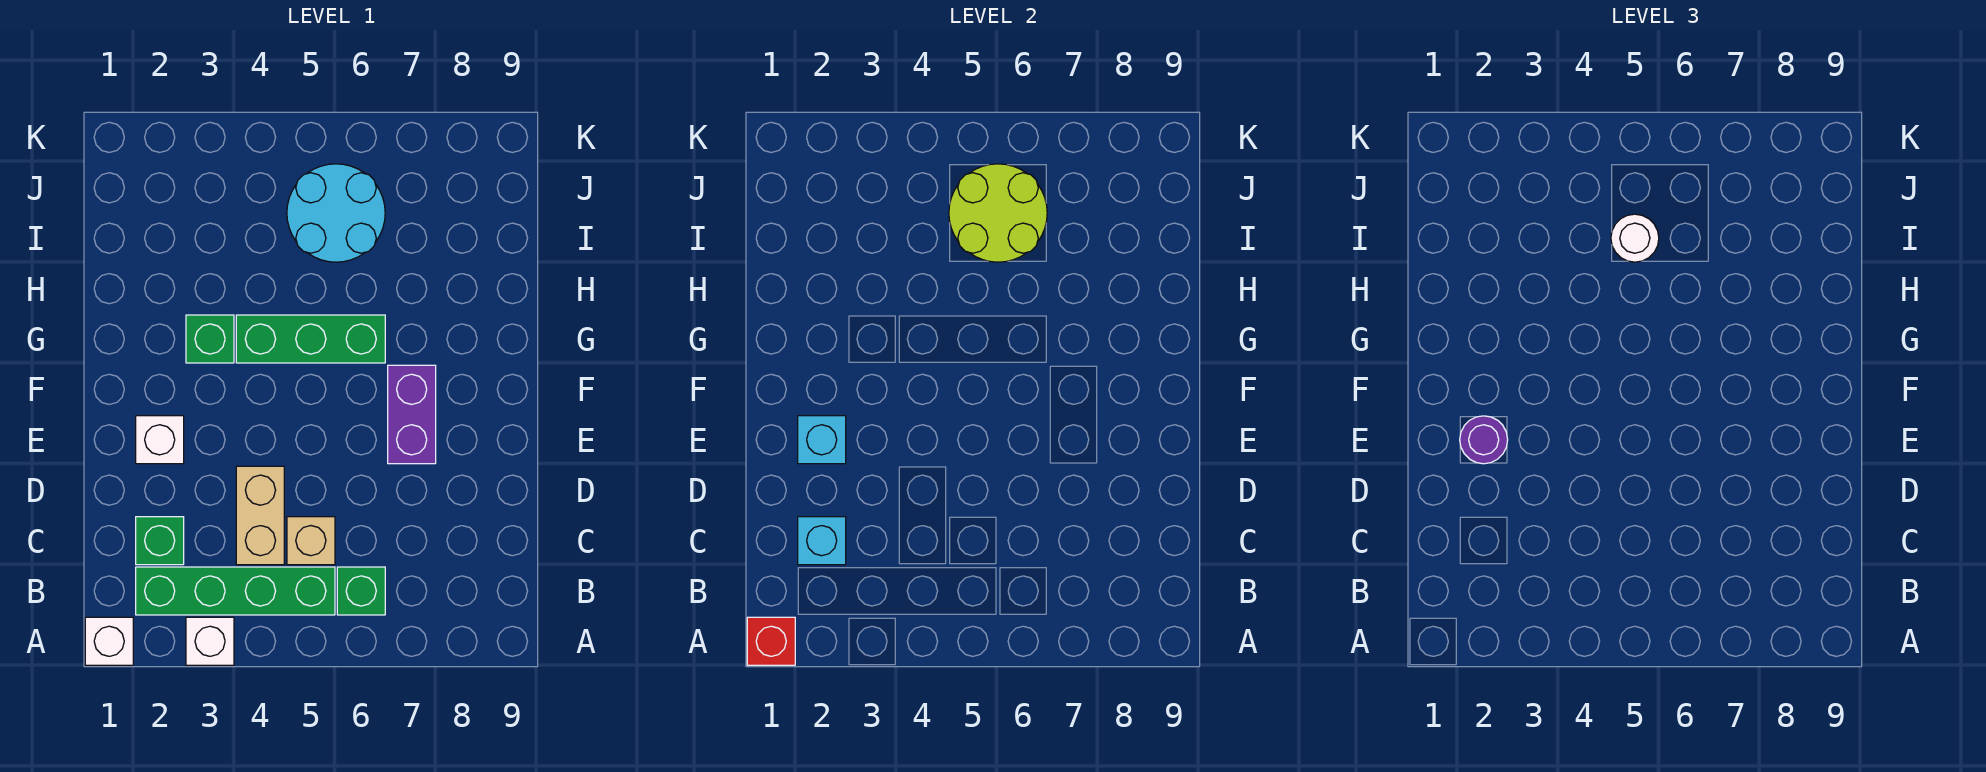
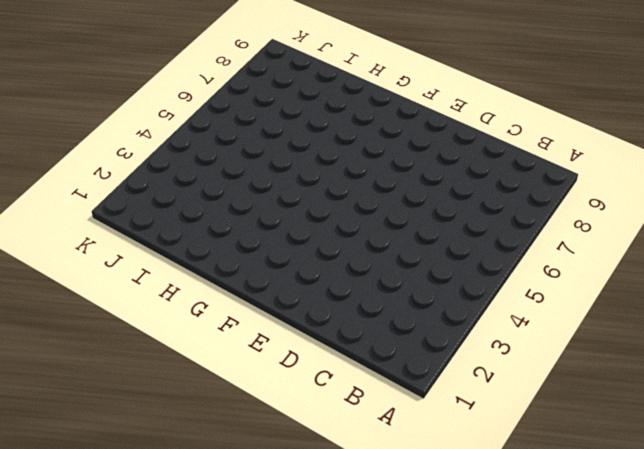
none -> white 1x1 brick [85,617,133,665]
none -> white 1x1 brick [186,617,234,665]
none -> green 1x4 brick [136,567,335,615]

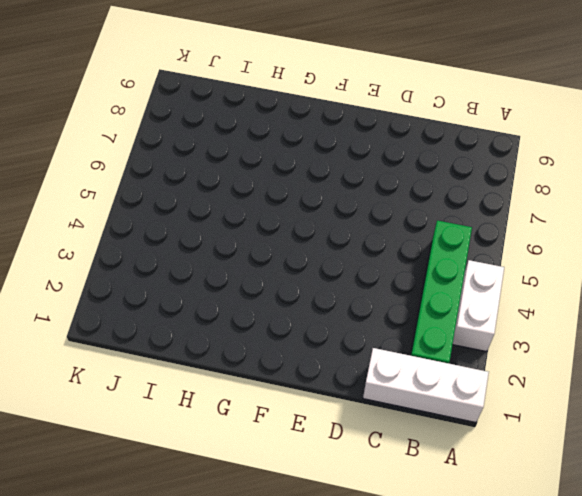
white 1x3 brick [363,348,489,423] -> white 1x1 brick [85,617,133,665]
white 1x2 brick [453,260,504,352] -> white 1x1 brick [186,617,234,665]
none -> green 1x1 brick [337,567,385,615]
none -> green 1x1 brick [136,517,184,565]
none -> tan 1x2 brick [236,466,284,565]

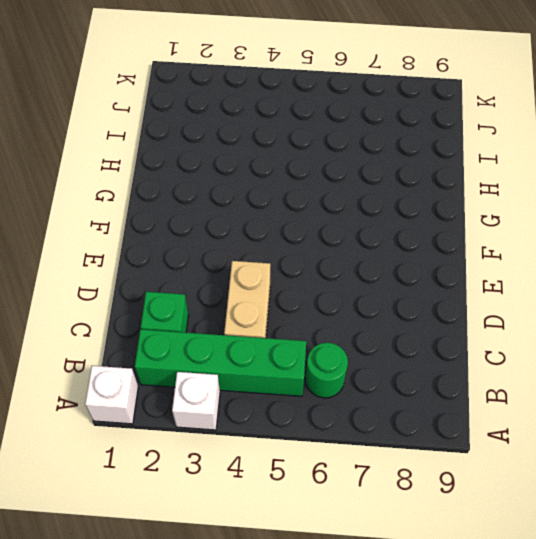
green 1x1 round brick [306,343,348,398] -> green 1x1 brick [337,567,385,615]
none -> tan 1x1 brick [287,517,335,565]
none -> white 1x1 brick [136,416,184,464]
none -> purple 1x2 brick [388,365,436,464]

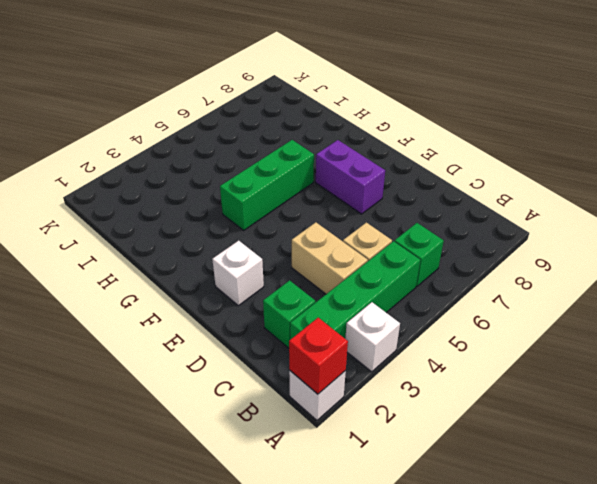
none -> green 1x1 brick [186,315,234,363]
none -> cyan 2x2 round brick [287,164,385,262]
none -> cyan 1x1 brick [798,517,846,565]

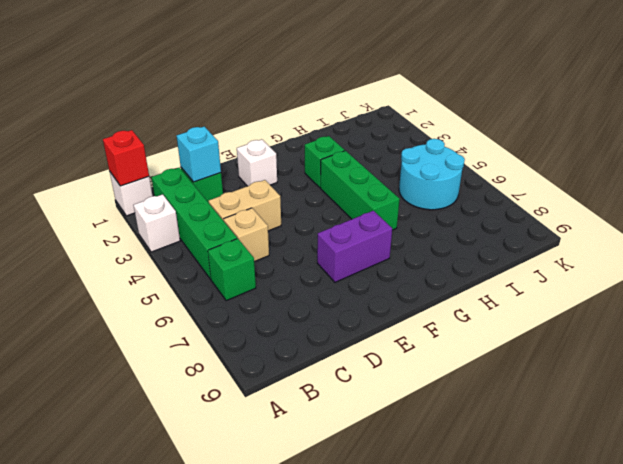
none -> cyan 1x1 brick [798,416,846,464]
none -> lime 2x2 round brick [949,164,1047,262]
none -> purple 1x1 round brick [1460,416,1508,464]

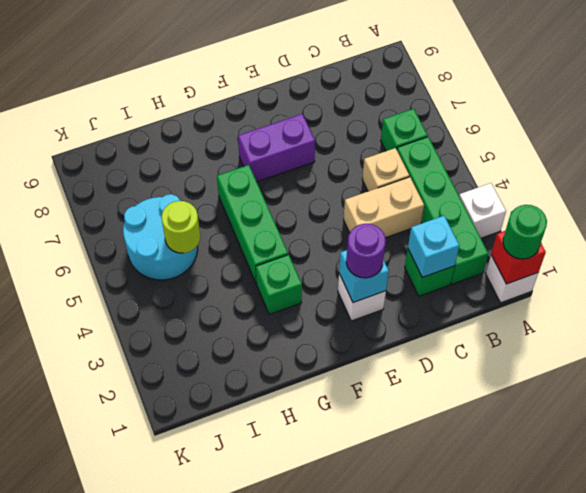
green 1x1 round brick [503,205,547,259] -> none
lime 1x1 round brick [162,201,200,253] -> lime 2x2 round brick [949,164,1047,262]
none -> white 1x1 round brick [1611,214,1659,262]

